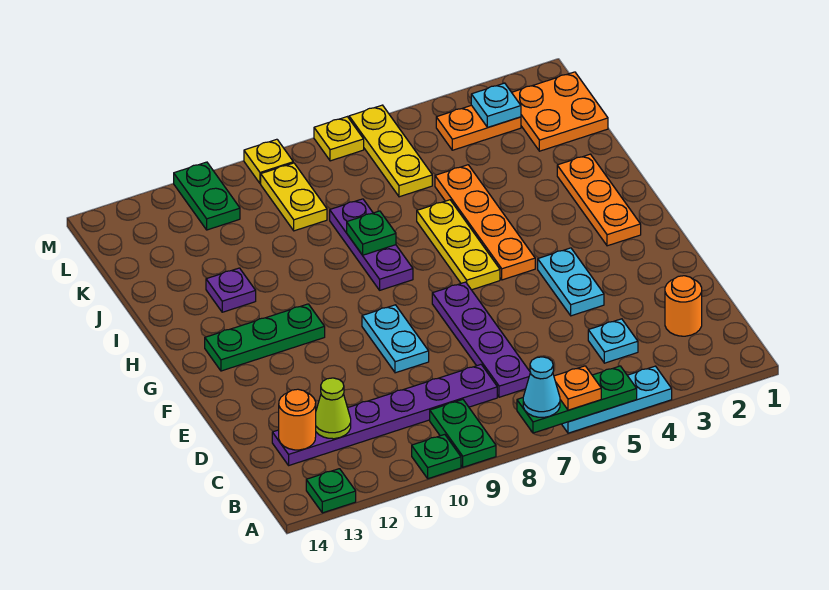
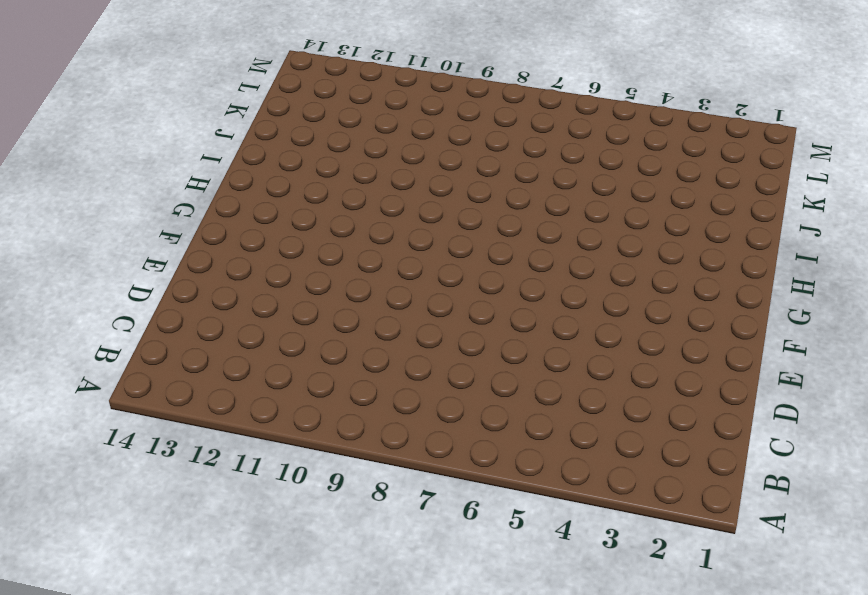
none -> cyan 1x3 plate [562,366,672,433]
none -> green 1x2 plate [430,400,496,467]
none -> green 1x1 plate [412,435,461,479]
none -> green 1x1 plate [306,469,356,513]

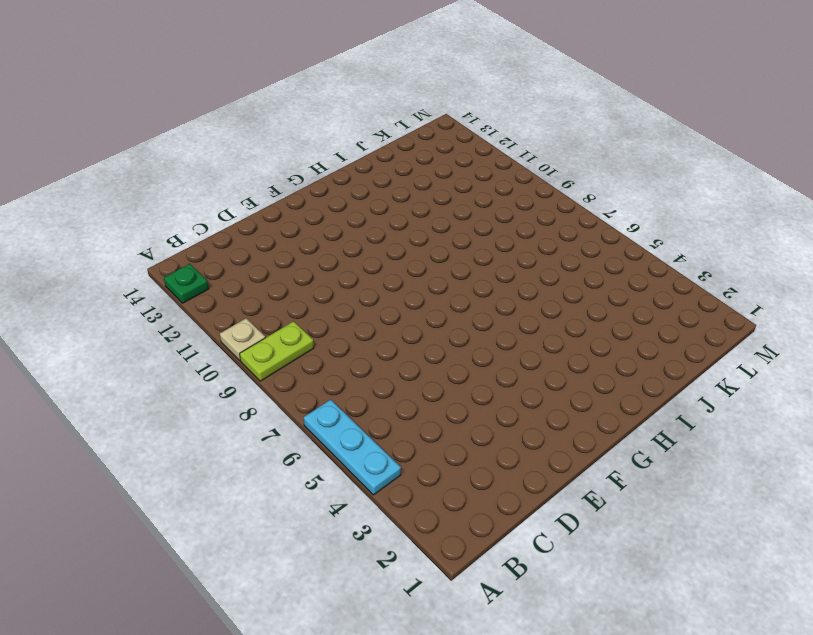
lime 1x2 plate [240,321,314,381] -> green 1x2 plate [430,400,496,467]
tan 1x1 plate [220,318,265,361] -> green 1x1 plate [412,435,461,479]
none -> orange 1x1 round brick [665,276,702,336]
none -> cyan 1x1 plate [588,319,638,363]
none -> purple 1x4 plate [432,282,530,397]
none -> purple 1x6 plate [272,365,497,465]

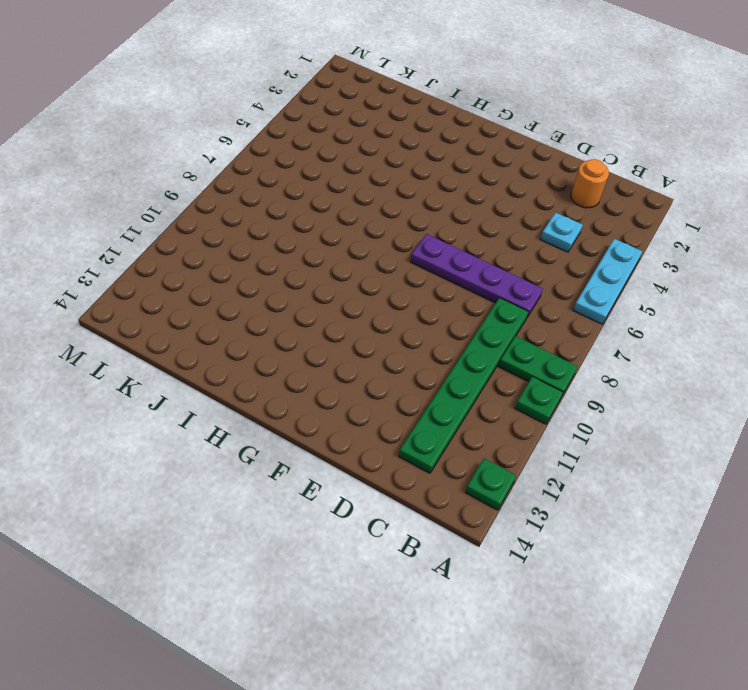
green 1x6 plate [399,298,528,473] -> purple 1x6 plate [272,365,497,465]
none -> cyan 1x2 plate [538,248,604,316]
none -> cyan 1x2 plate [362,305,429,373]
none -> orange 1x3 plate [557,154,641,246]
none -> orange 1x4 plate [435,165,535,280]

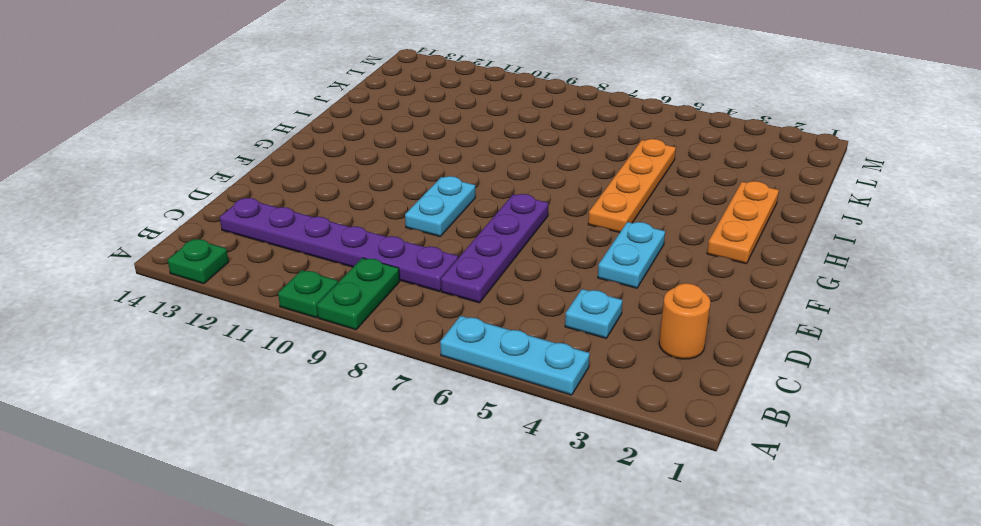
none -> yellow 1x3 plate [417,200,500,290]
none -> green 1x3 plate [205,304,325,371]
none -> purple 1x3 plate [330,199,413,290]
none -> purple 1x1 plate [206,268,256,312]

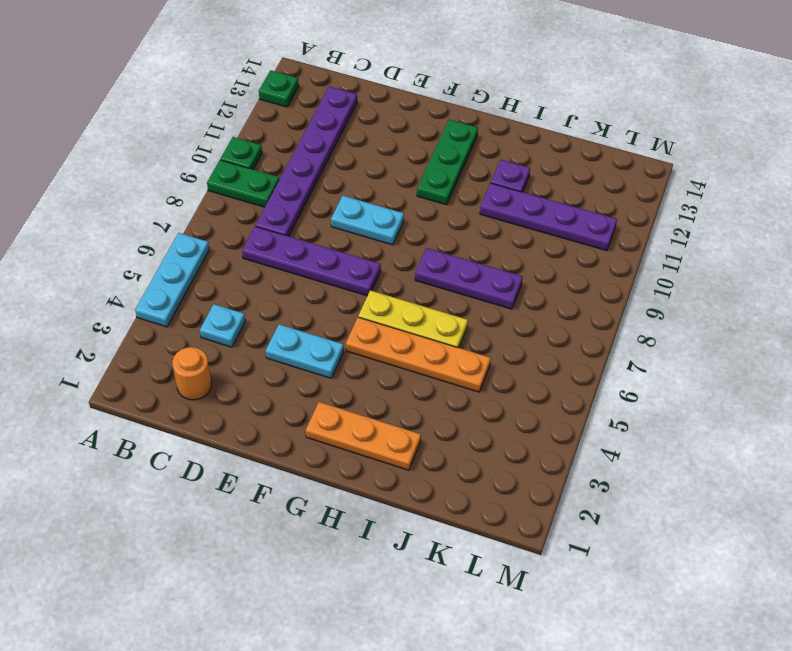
purple 1x4 plate [480,183,617,251] -> green 1x2 plate [174,162,240,230]
none -> orange 2x2 plate [512,72,608,151]
none -> yellow 1x3 plate [349,105,432,197]
none -> yellow 1x2 plate [261,163,327,231]
none -> orange 1x2 plate [436,105,521,150]

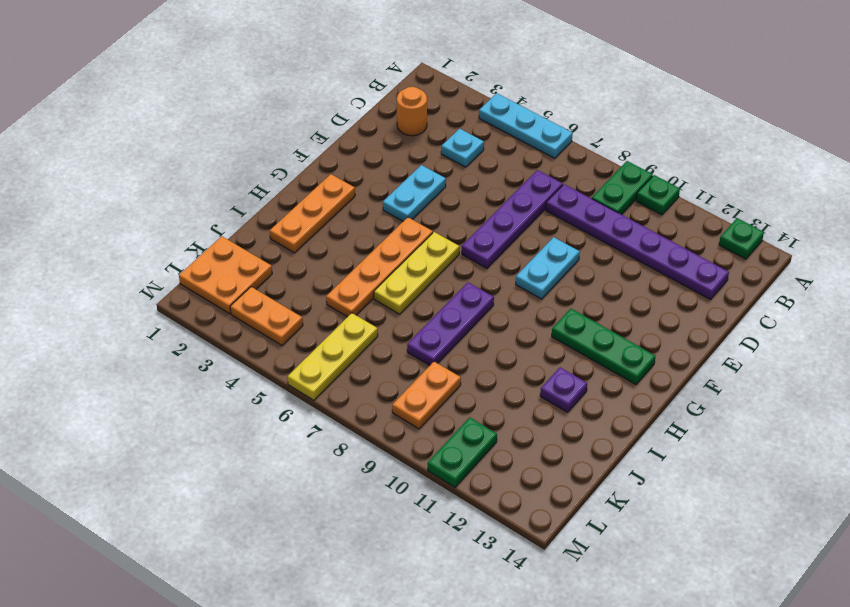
orange 1x2 plate [392,362,461,429] -> yellow 1x2 plate [261,163,327,231]
none -> yellow 1x1 plate [314,117,364,161]
none -> yellow 1x1 plate [244,139,293,184]
none -> green 1x3 plate [517,366,637,433]
none -> lime 1x1 cone [316,378,351,439]

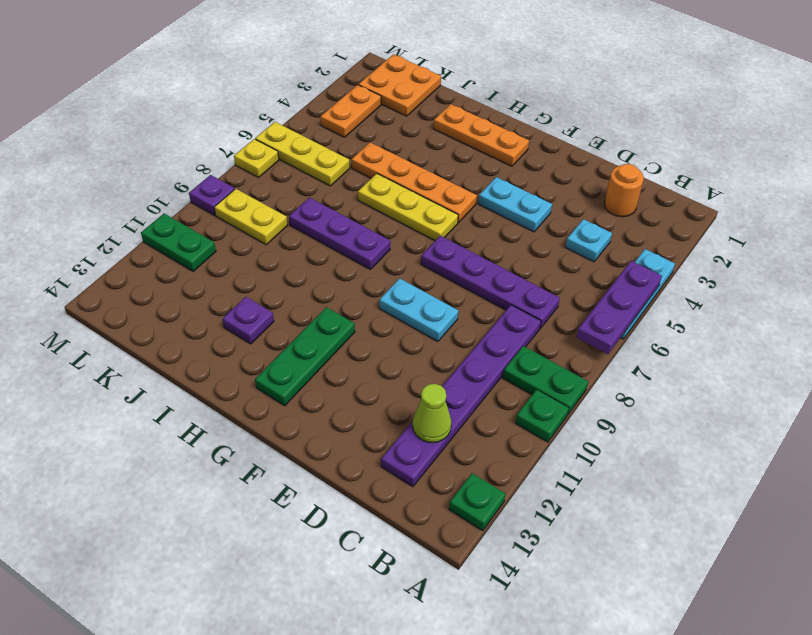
purple 1x3 plate [576,261,662,354] -> green 1x3 plate [517,366,637,433]
purple 1x1 plate [189,175,235,215] -> yellow 1x1 plate [244,139,293,184]
none -> orange 1x1 round brick [279,389,316,450]
none -> green 1x1 plate [347,211,396,255]
none -> cyan 1x1 plate [471,83,521,127]
none -> orange 1x1 plate [554,366,601,410]

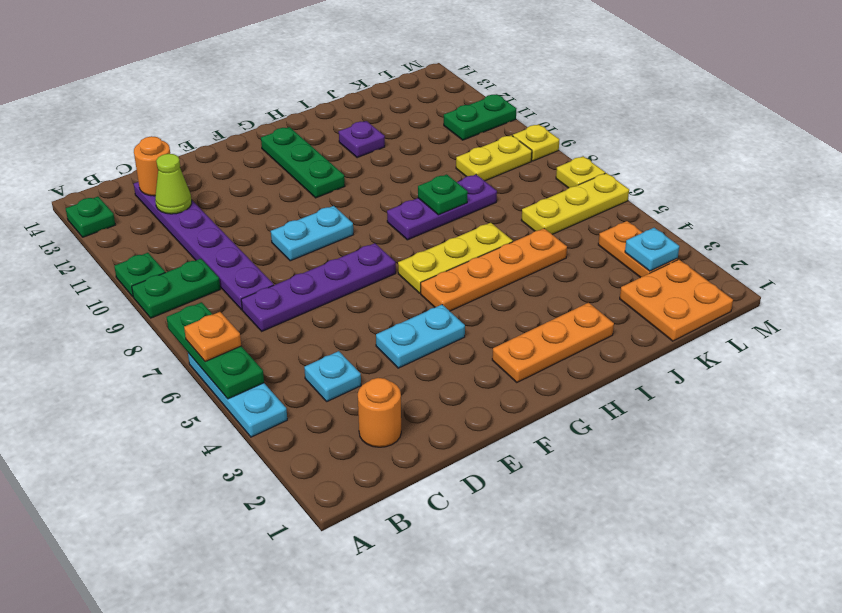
none -> cyan 1x1 cone [523,357,560,417]

